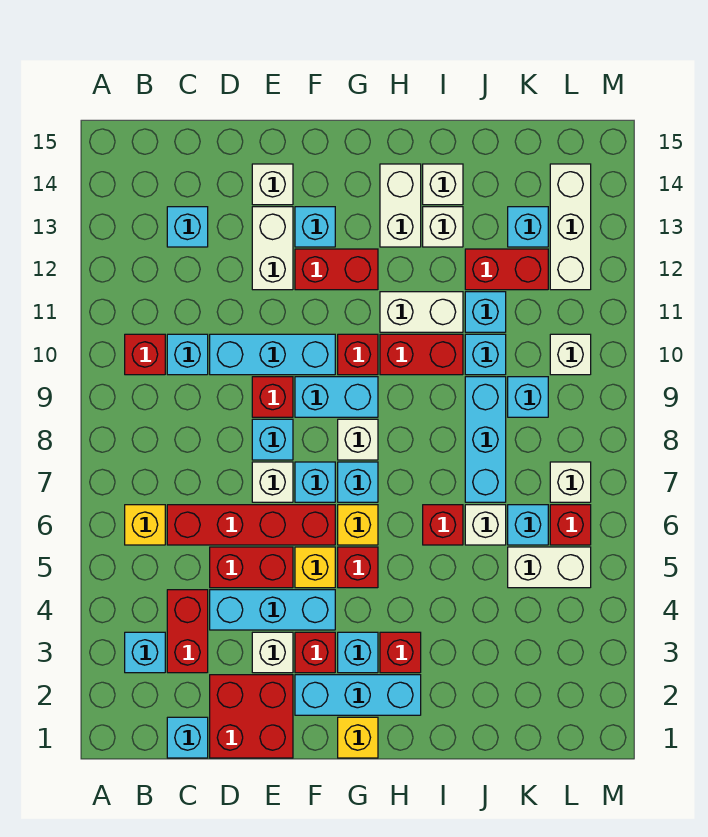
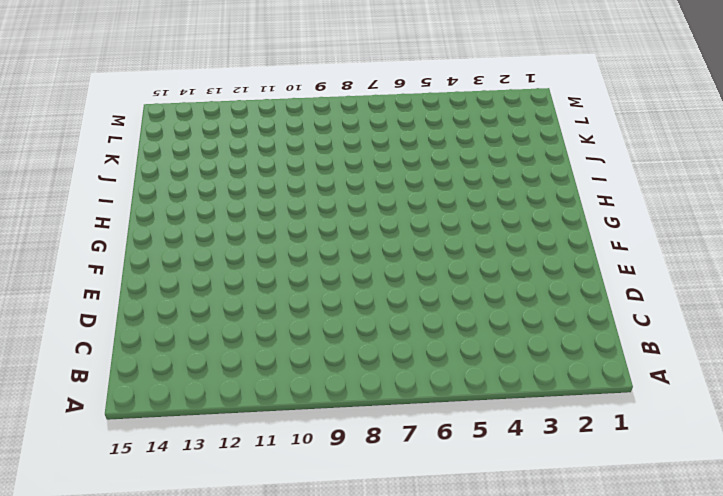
none -> cyan 1x1 brick [125,632,165,673]
none -> yellow 1x1 brick [125,505,165,545]
none -> red 1x1 brick [125,334,165,375]
none -> cyan 1x1 brick [167,717,208,758]

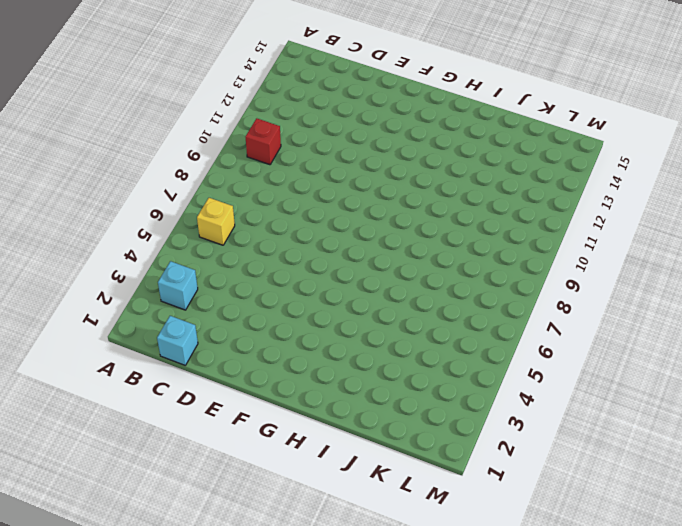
none -> red 1x2 brick [167,590,208,673]
none -> red 1x4 brick [167,505,335,545]
none -> cyan 1x1 brick [167,334,208,375]
none -> cyan 1x1 brick [167,207,208,247]

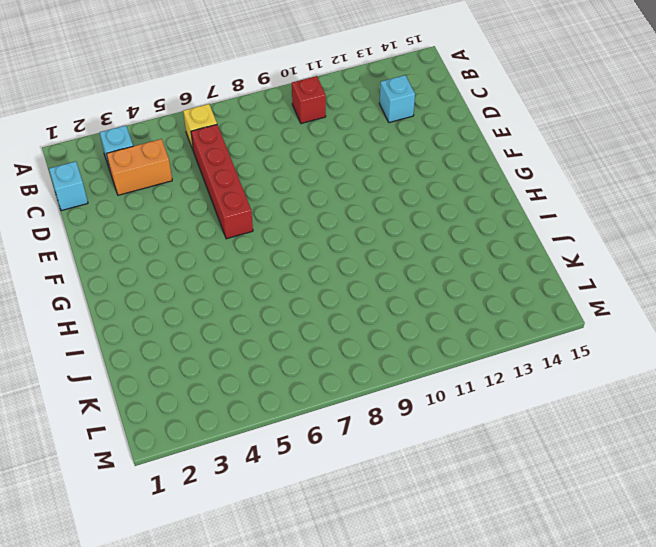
orange 1x2 brick [106,139,172,195] -> red 1x2 brick [167,590,208,673]
none -> cyan 1x1 brick [167,334,208,375]
none -> red 2x2 brick [210,675,293,758]
none -> cyan 1x3 brick [210,590,335,630]
none -> red 1x2 brick [210,547,293,588]

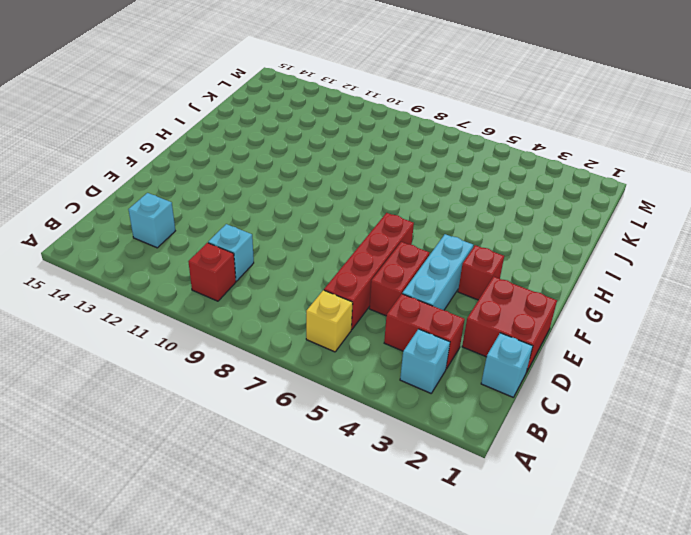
none -> cyan 1x3 brick [210,334,335,375]
none -> white 1x1 brick [252,632,293,673]
none -> white 1x1 brick [252,462,293,502]
none -> cyan 1x1 brick [252,419,293,460]

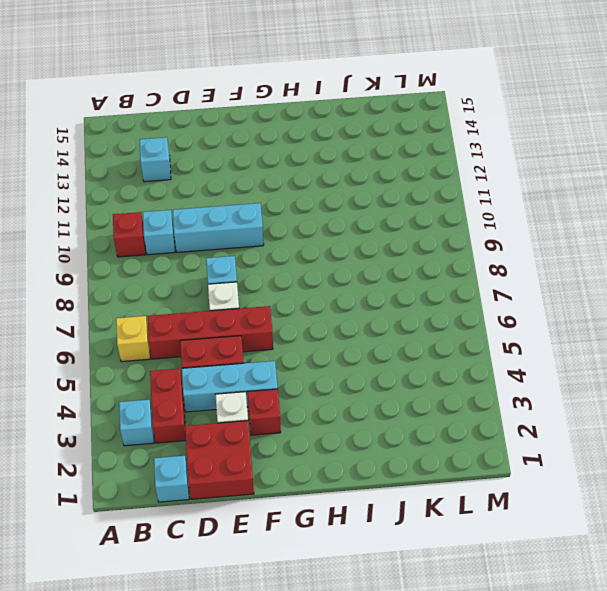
none -> red 1x1 brick [252,377,293,417]
none -> white 1x2 brick [252,207,293,290]
none -> white 1x1 brick [252,164,293,205]
none -> cyan 1x3 brick [295,675,421,715]

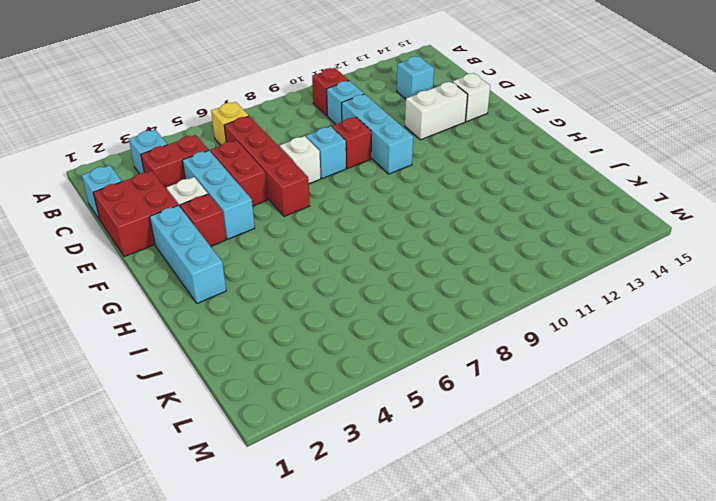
none -> yellow 1x1 brick [295,547,335,588]
none -> cyan 1x1 brick [295,462,335,502]
none -> cyan 1x2 brick [295,377,378,417]
none -> red 1x2 brick [295,249,378,290]

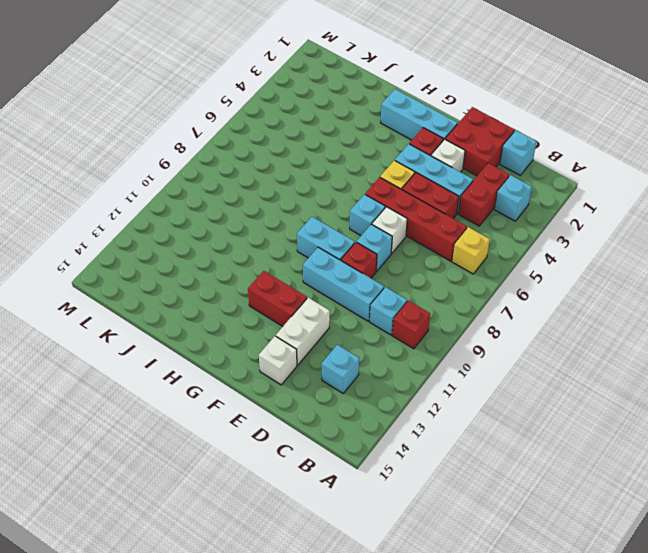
none -> cyan 1x1 brick [295,207,335,247]
none -> yellow 1x1 brick [338,717,378,758]
none -> cyan 1x1 brick [338,632,378,673]
none -> red 1x1 brick [338,547,378,588]

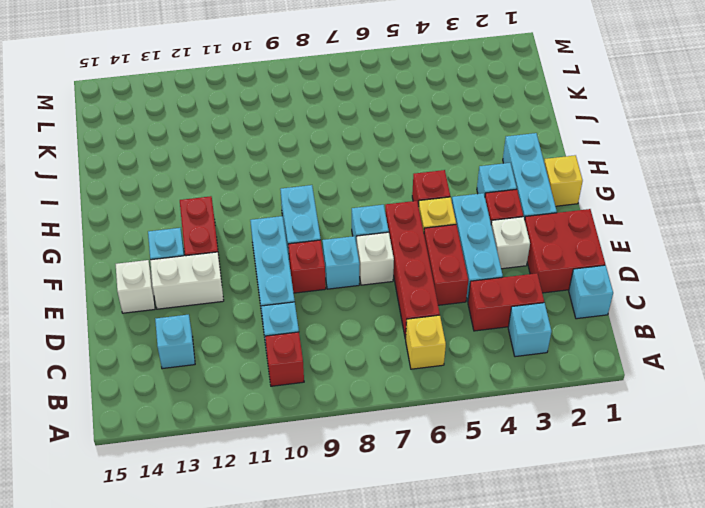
none -> yellow 1x1 brick [338,505,378,545]
none -> cyan 1x1 brick [338,462,378,502]
none -> white 1x1 brick [338,419,378,460]
none -> red 1x1 brick [338,334,378,375]

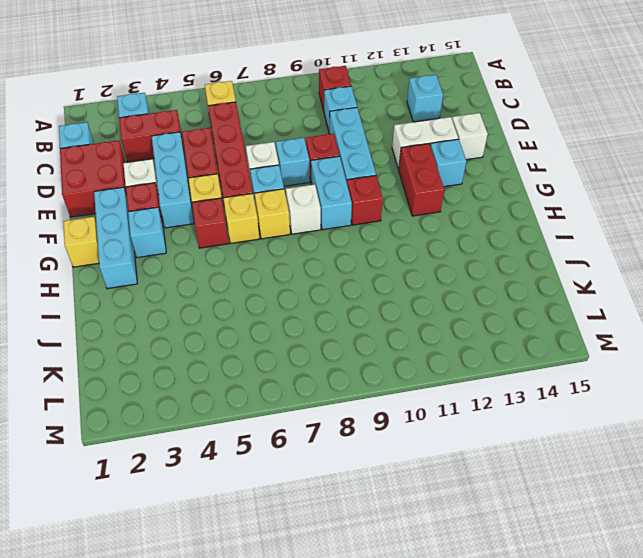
yellow 1x1 brick [255,189,290,239] -> cyan 1x1 brick [338,462,378,502]
none -> red 1x1 brick [380,632,421,673]
none -> red 1x2 brick [380,334,463,375]
none -> white 1x2 brick [380,292,463,332]
none -> white 1x2 brick [380,164,421,247]

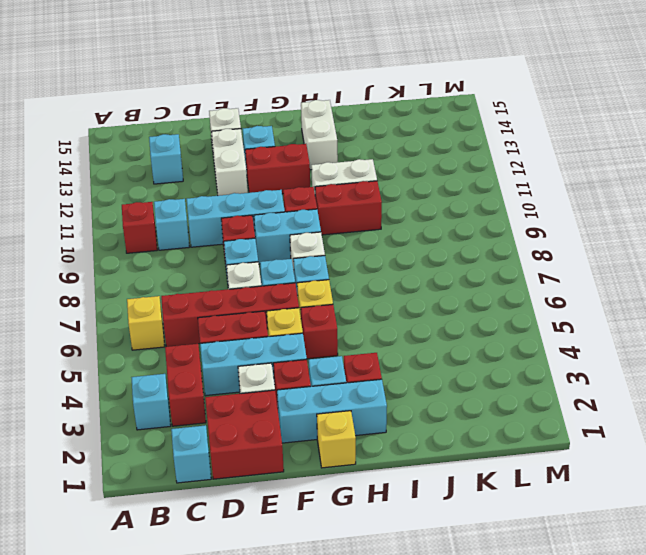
none -> red 1x1 brick [423,505,463,545]
none -> white 1x1 brick [423,207,463,247]
none -> white 1x1 brick [423,164,463,205]
none -> white 1x1 brick [465,505,506,545]

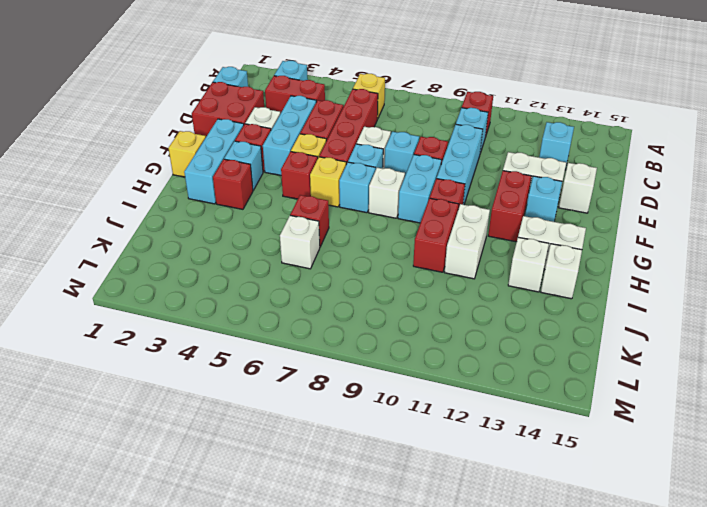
none -> cyan 1x3 brick [465,377,506,502]
none -> cyan 1x1 brick [465,334,506,375]
none -> cyan 1x1 brick [465,292,506,332]
none -> red 1x2 brick [465,249,548,290]

